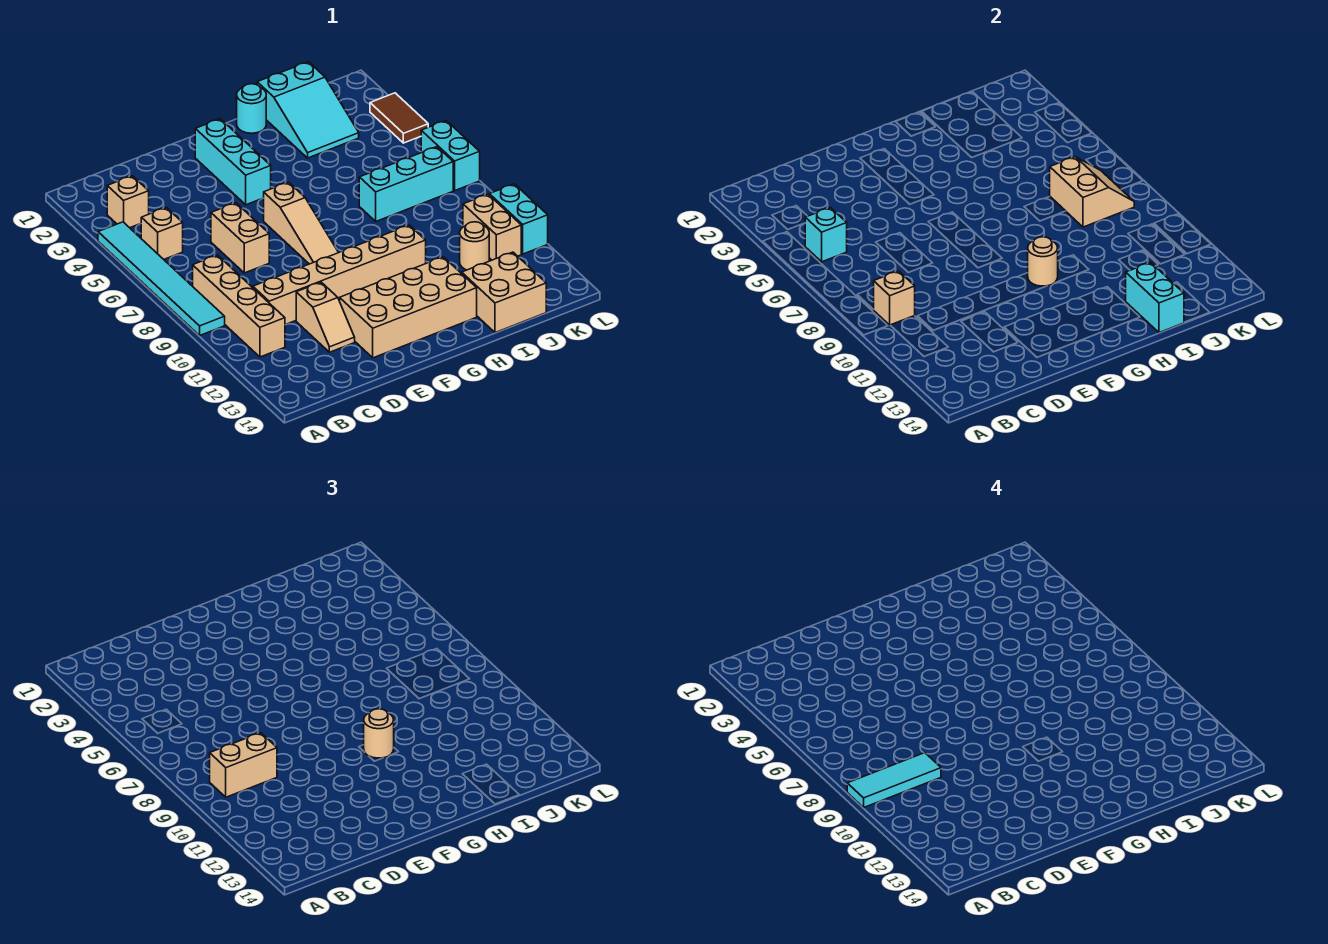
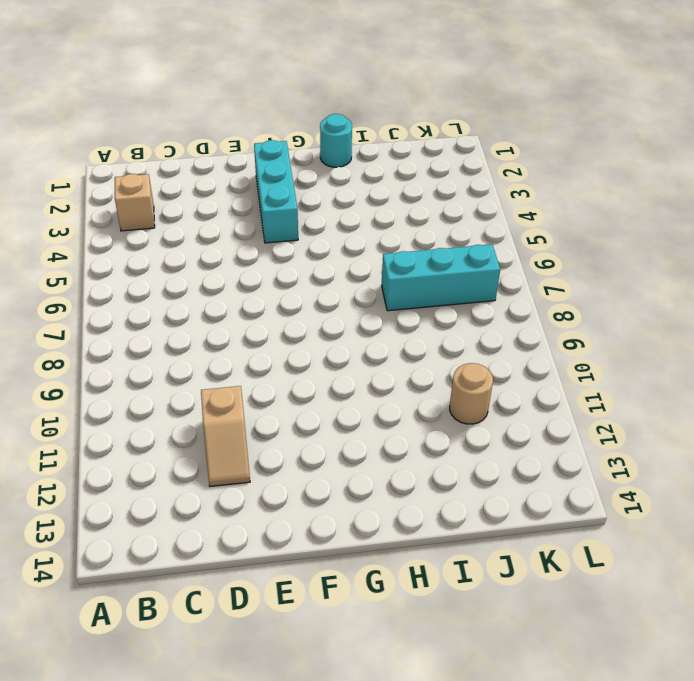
none -> cyan 1x6 tile [98,222,225,335]
none -> tan 1x1 brick [141,208,183,259]
none -> tan 1x4 brick [193,255,285,357]

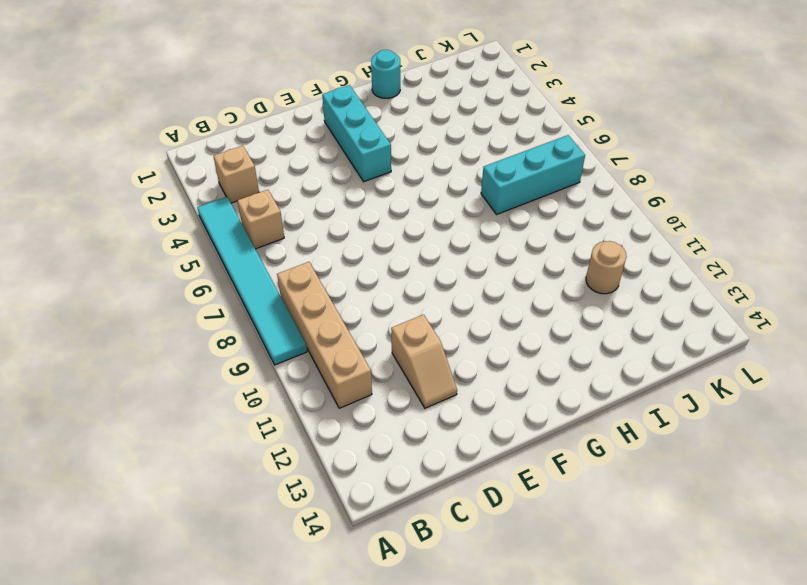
none -> tan 1x6 brick [253,225,426,325]
none -> tan 1x2 brick [211,203,269,273]
none -> tan 2x4 brick [340,257,477,358]

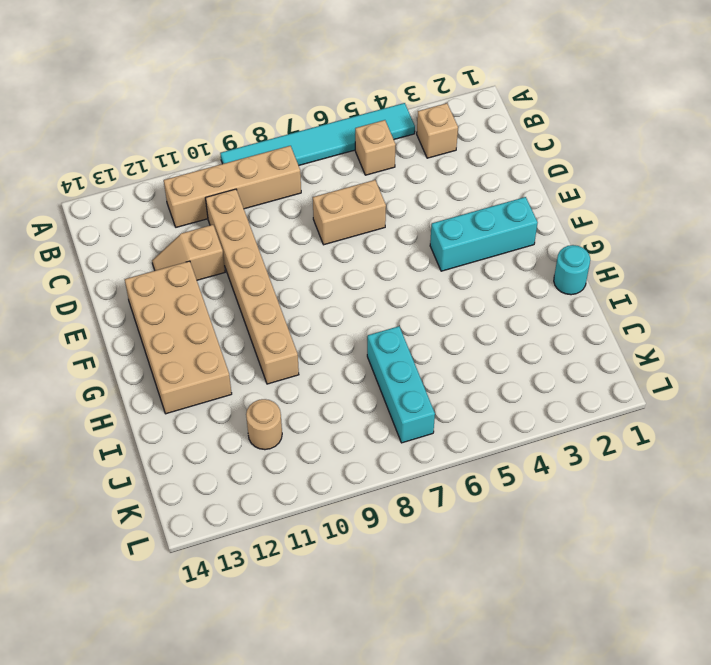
none -> tan 1x3 slope [264,182,339,264]
none -> cyan 2x3 slope [257,62,359,158]
none -> tan 2x2 brick [462,252,546,333]

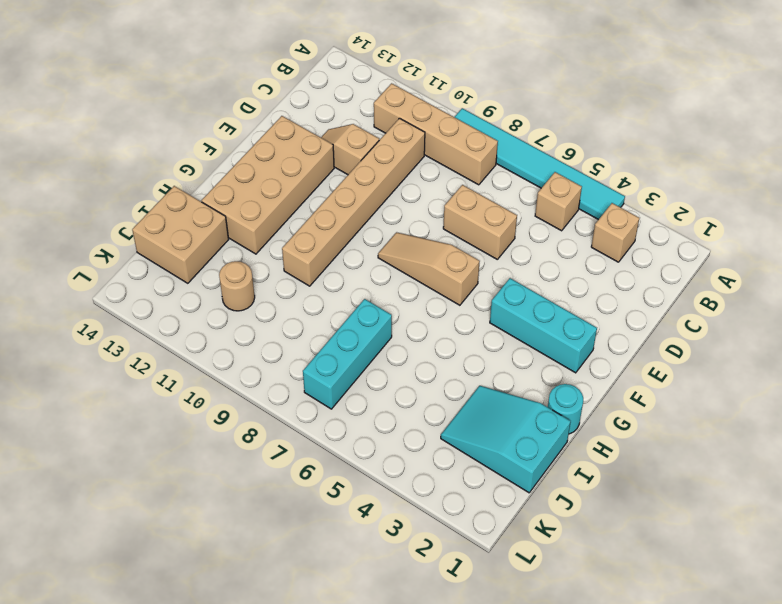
none -> tan 1x2 brick [463,194,521,260]
none -> brown 1x2 tile [370,93,428,143]
none -> cyan 1x2 brick [421,121,480,191]

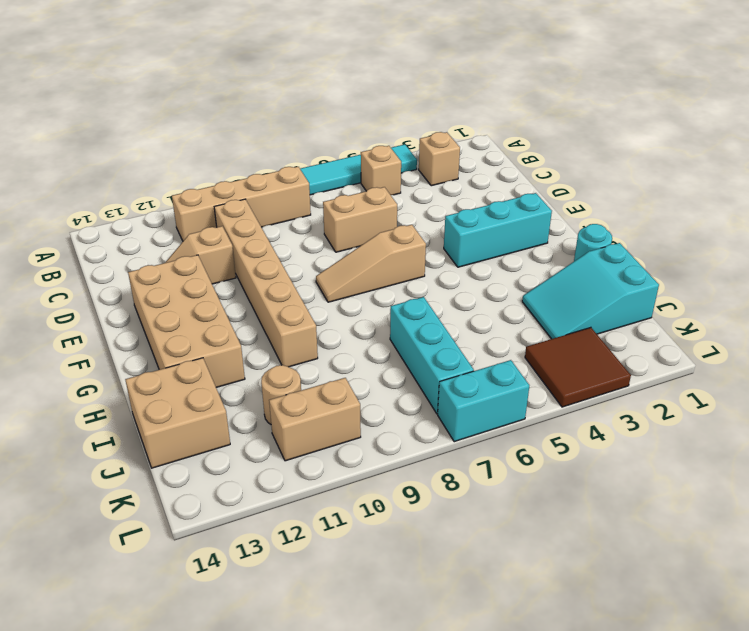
brown 2x2 tile [525,327,631,407] -> brown 1x2 tile [370,93,428,143]
none -> cyan 1x2 brick [489,184,548,254]
none -> cyan 1x1 brick [805,208,847,262]
none -> tan 1x1 brick [873,271,915,325]

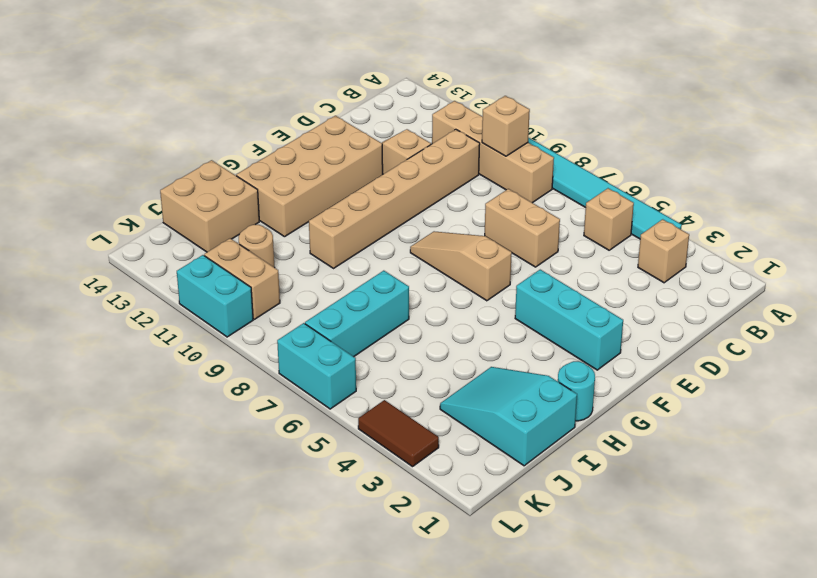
none -> cyan 1x1 brick [805,208,847,262]
none -> tan 1x1 round brick [1028,237,1058,286]
none -> cyan 1x2 brick [1126,262,1184,333]

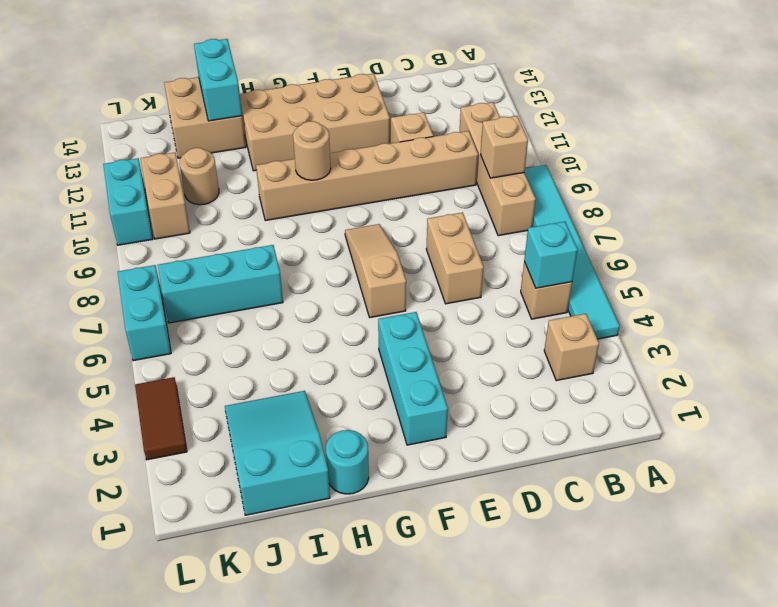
none -> tan 2x2 slope [1050,157,1134,227]
none -> tan 1x2 brick [210,733,277,797]
none -> tan 1x1 round brick [364,709,394,758]

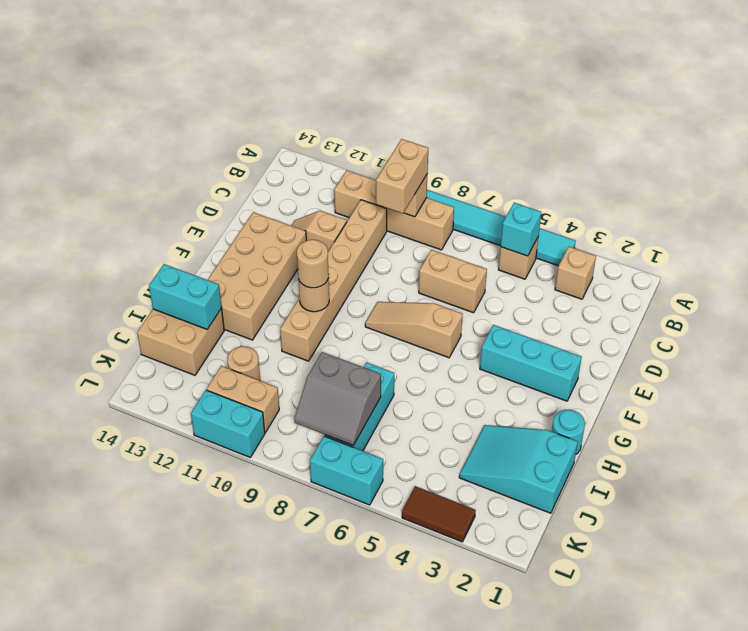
grey 2x2 slope [294,352,381,445] -> tan 2x2 slope [1050,157,1134,227]
none -> cyan 1x3 tile [847,753,941,807]

